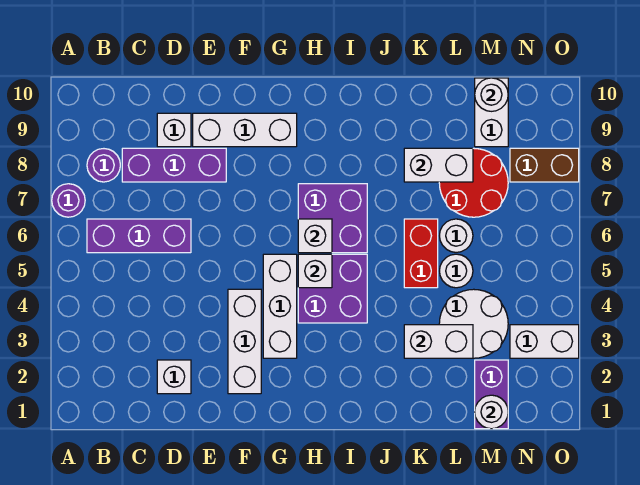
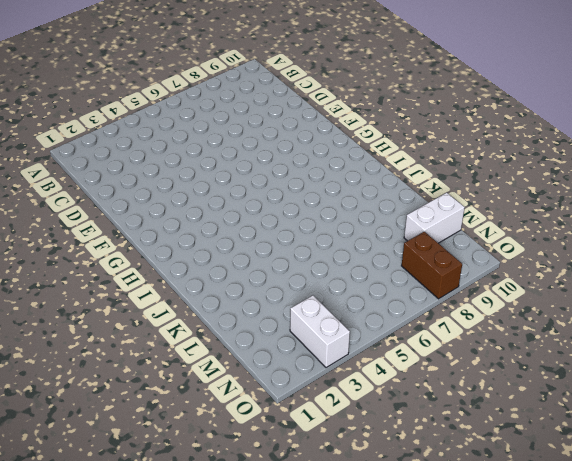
none -> purple 1x1 round brick [52,184,85,217]
none -> purple 1x3 brick [87,219,191,253]
none -> purple 1x1 round brick [87,149,120,182]

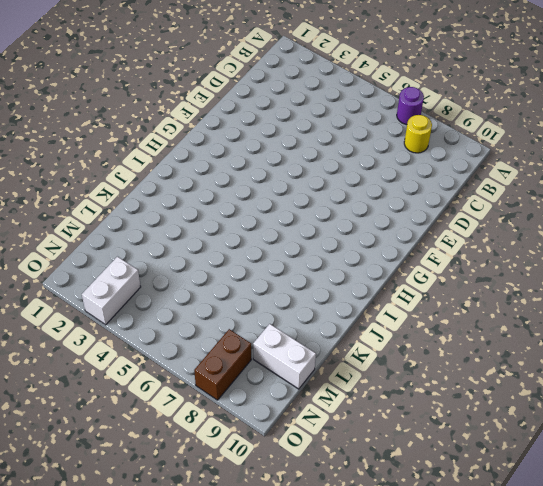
yellow 1x1 round brick [404,115,432,153] -> purple 1x1 round brick [87,149,120,182]
none -> purple 1x3 brick [87,219,191,253]
none -> purple 1x3 brick [122,148,226,182]
none -> white 1x1 brick [157,360,191,394]

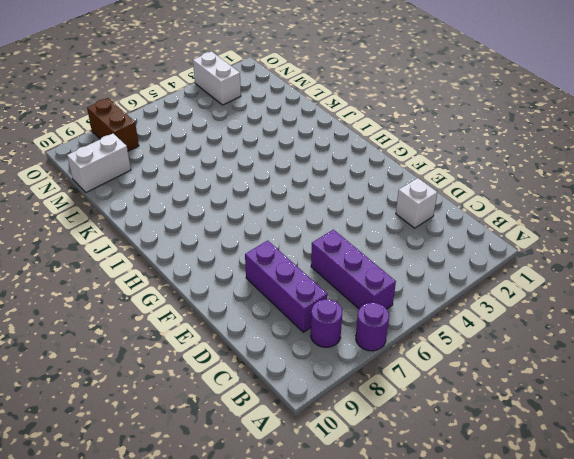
none -> white 1x1 brick [157,113,191,147]
none -> white 1x3 brick [193,113,297,147]
none -> white 1x3 brick [228,289,261,394]

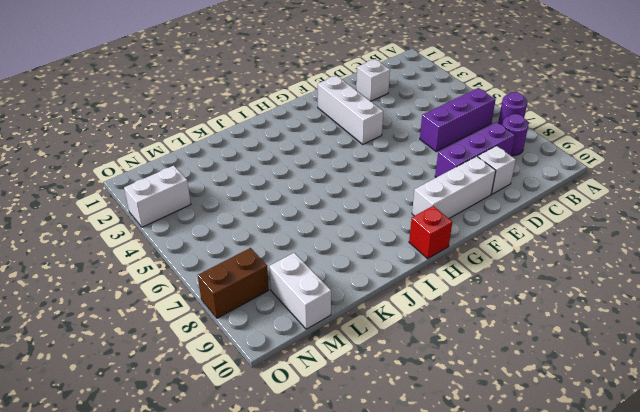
red 1x1 brick [409,206,452,259] -> none
none -> white 1x3 brick [263,254,297,358]
none -> purple 2x2 brick [298,254,367,323]
none -> purple 2x2 brick [298,184,367,253]

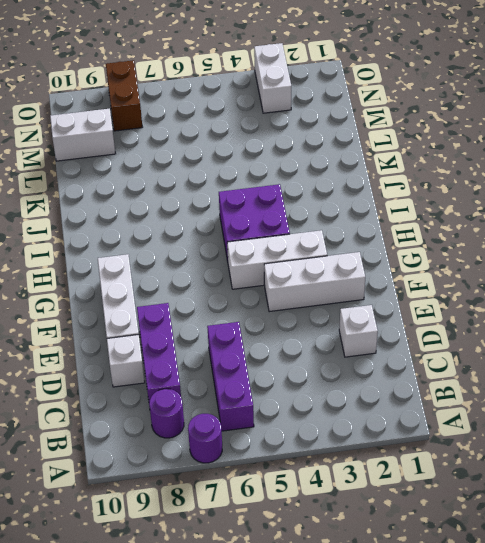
none -> purple 2x2 brick [298,184,367,253]
none -> red 1x2 brick [404,219,438,288]
none -> white 2x2 round brick [439,289,508,358]

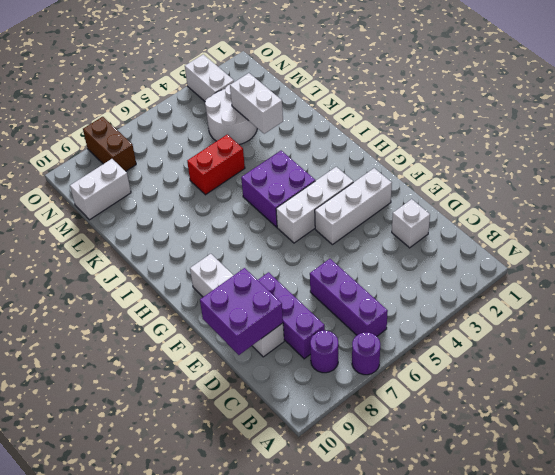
purple 2x2 brick [200,268,283,355] -> purple 2x2 brick moved to [298,184,367,253]
none -> white 1x1 round brick [440,254,473,288]
none -> white 1x1 round brick [439,219,473,252]
none -> red 2x2 round brick [439,148,508,217]

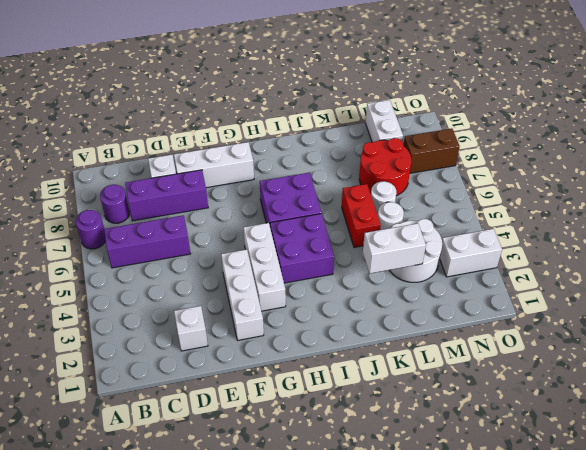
none -> purple 1x2 brick [475,360,508,429]
none -> white 1x1 brick [298,254,332,288]
none -> white 1x1 brick [298,219,332,253]

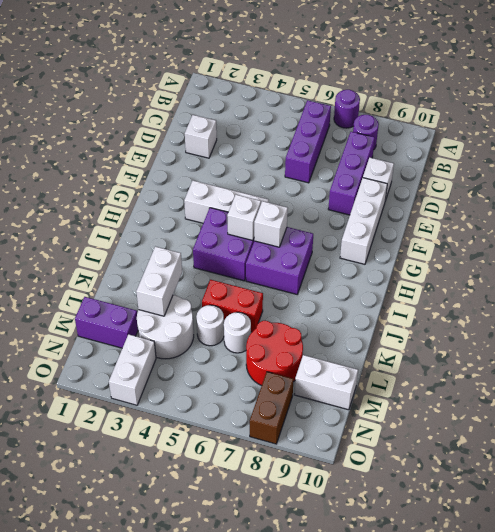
none -> white 1x3 brick [228,289,261,394]
none -> white 1x2 brick [404,148,473,182]
none -> white 1x1 round brick [475,395,508,429]

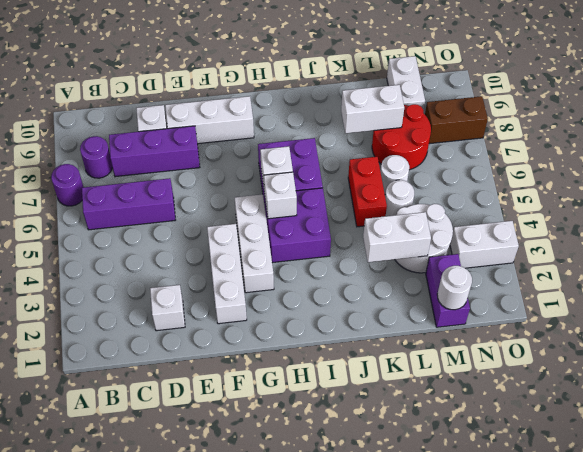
none -> white 1x1 round brick [475,78,508,111]

